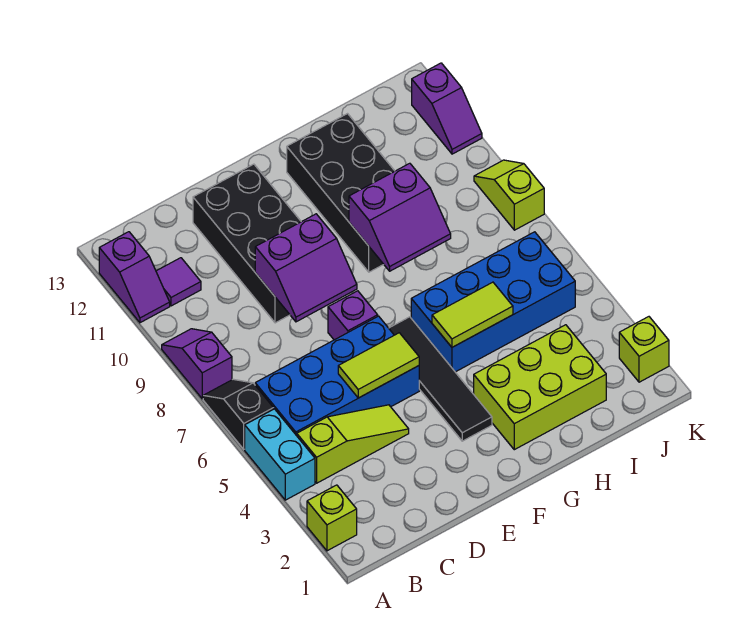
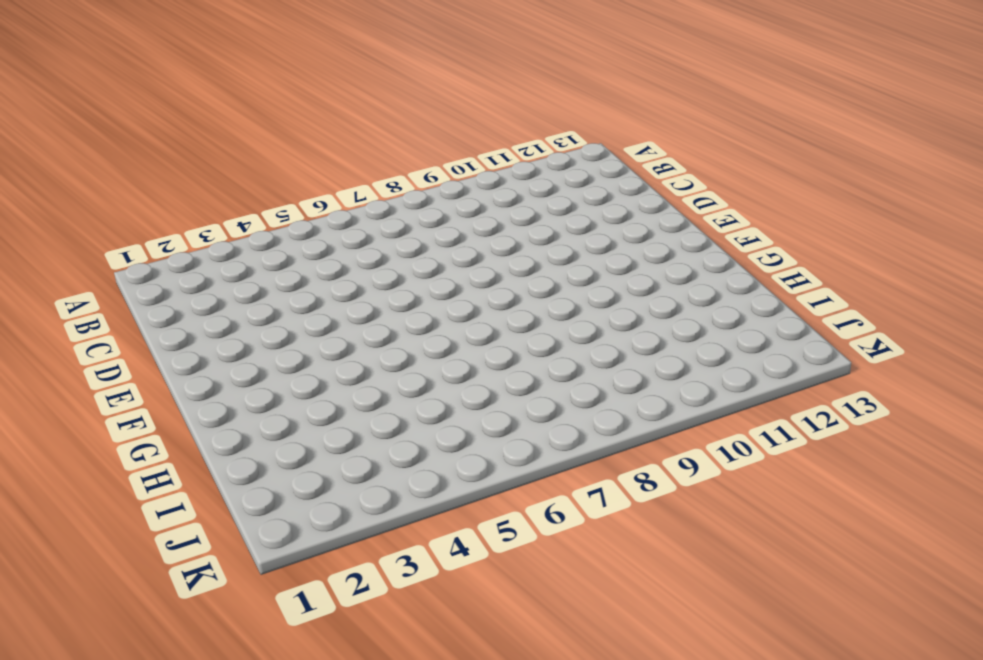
none -> lime 1x1 brick [307,485,357,551]
none -> cyan 1x2 brick [245,409,315,500]
none -> black 1x2 slope [203,379,273,449]

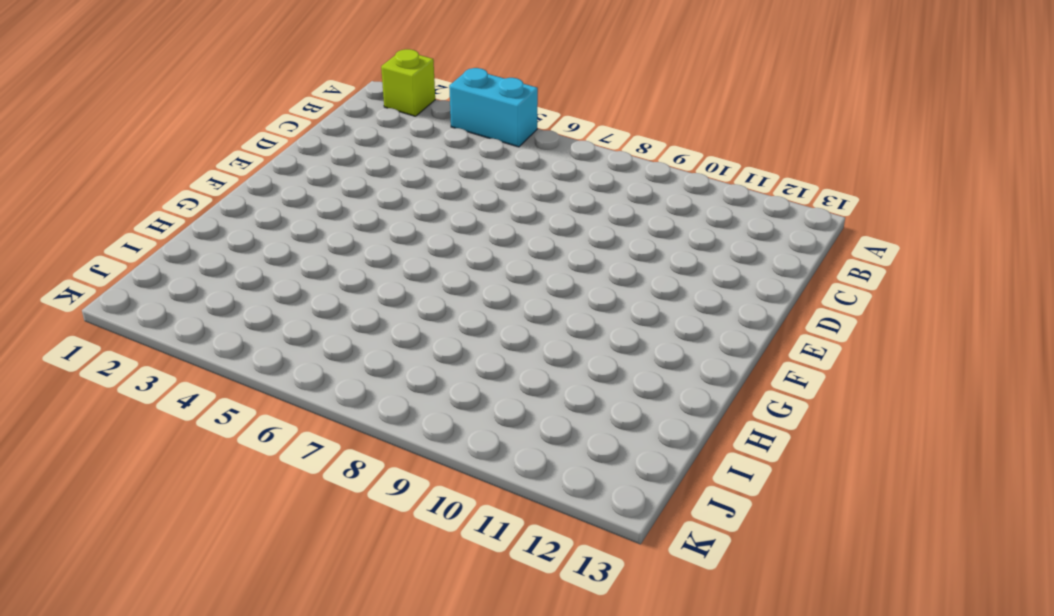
none -> black 1x2 slope [203,379,273,449]
none -> purple 1x2 slope [162,329,232,399]
none -> purple 1x2 slope [99,232,170,323]

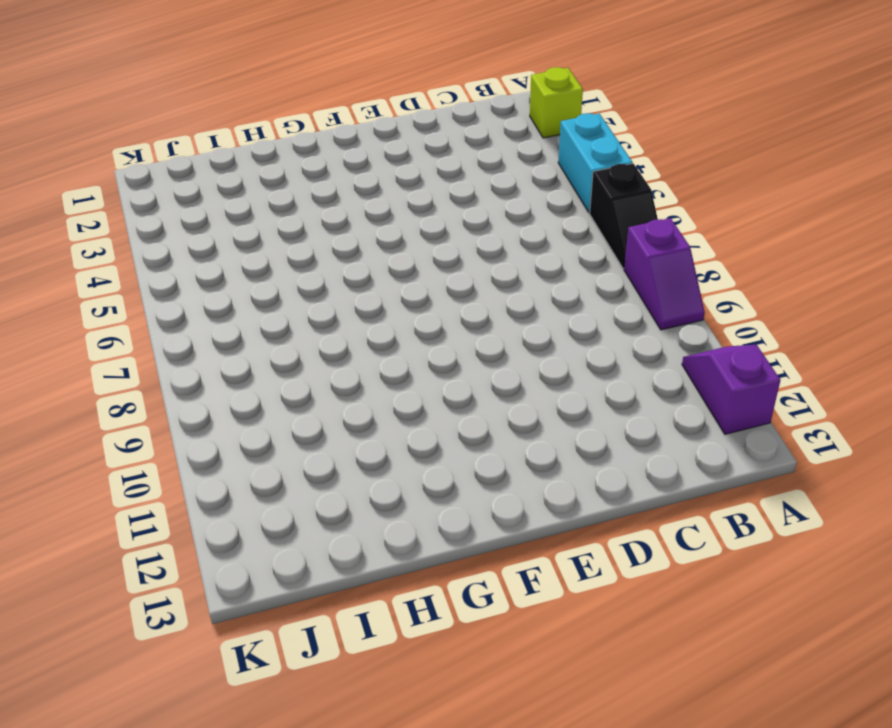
none -> lime 1x3 slope [297,405,409,483]
none -> blue 2x4 brick [255,316,419,436]
none -> purple 1x1 tile [156,258,201,306]

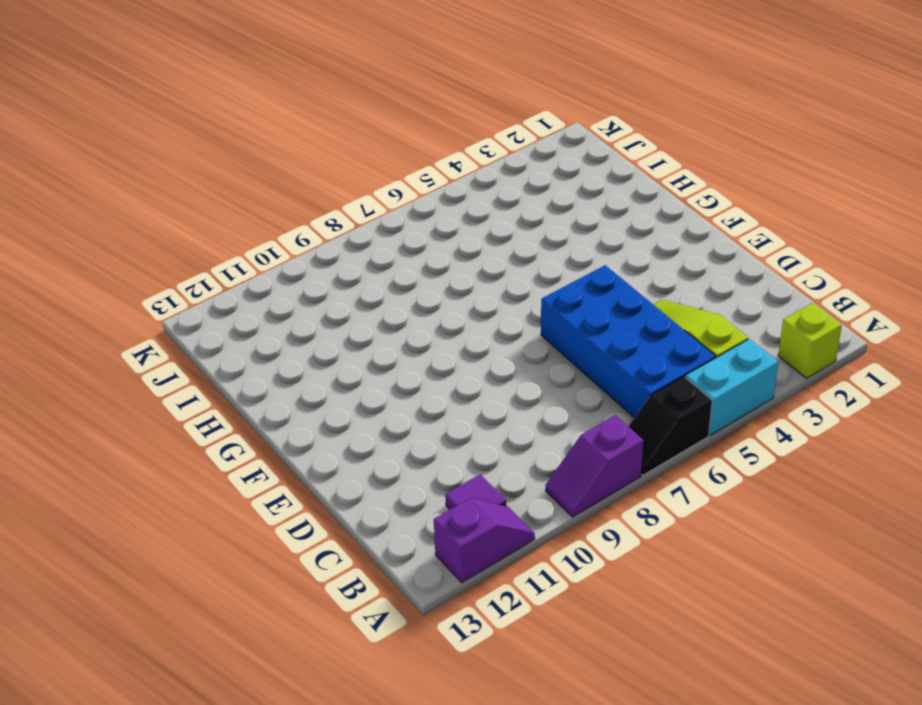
none -> black 2x4 brick [193,164,301,323]
none -> purple 1x1 brick [328,291,378,340]
none -> black 1x4 tile [389,317,492,441]

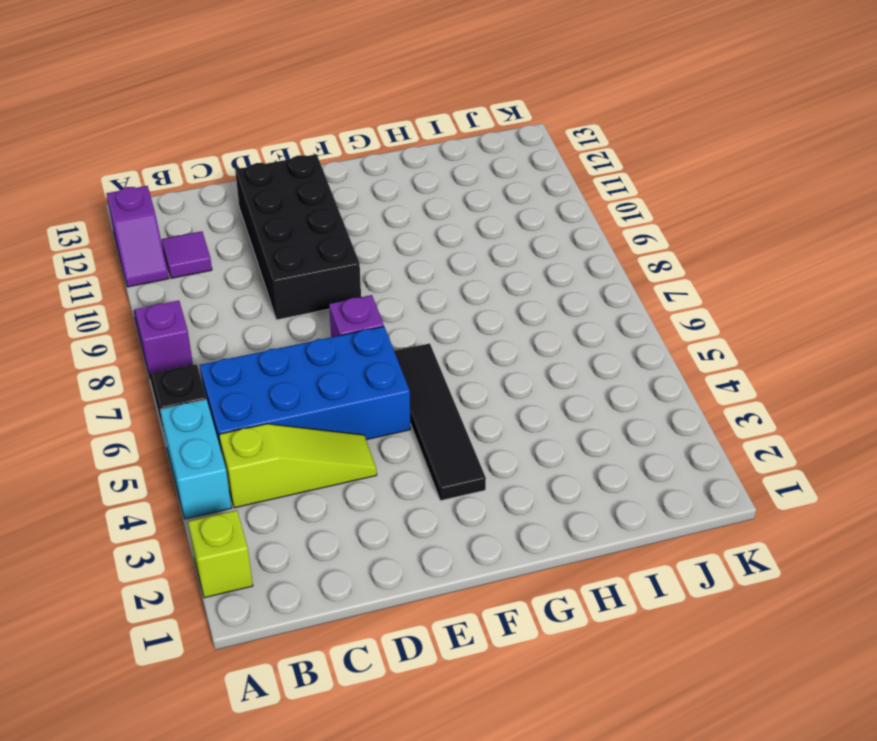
none -> lime 2x3 brick [474,325,606,450]
none -> blue 2x4 brick [411,232,575,372]
none -> black 2x4 brick [287,114,394,272]

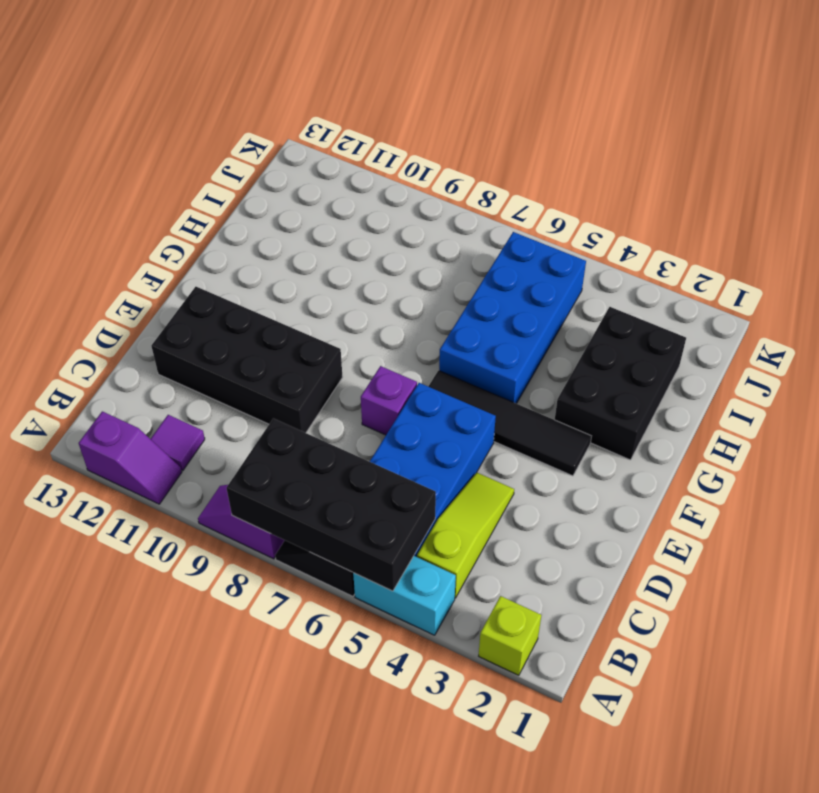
black 2x4 brick [227,418,436,591] -> black 2x4 brick moved to [287,114,394,272]
black 2x3 brick [555,307,686,460] -> lime 2x3 brick [474,325,606,450]
none -> lime 1x1 brick [619,317,669,382]
none -> lime 1x2 slope [474,160,544,230]
none -> purple 1x2 slope [412,63,482,154]

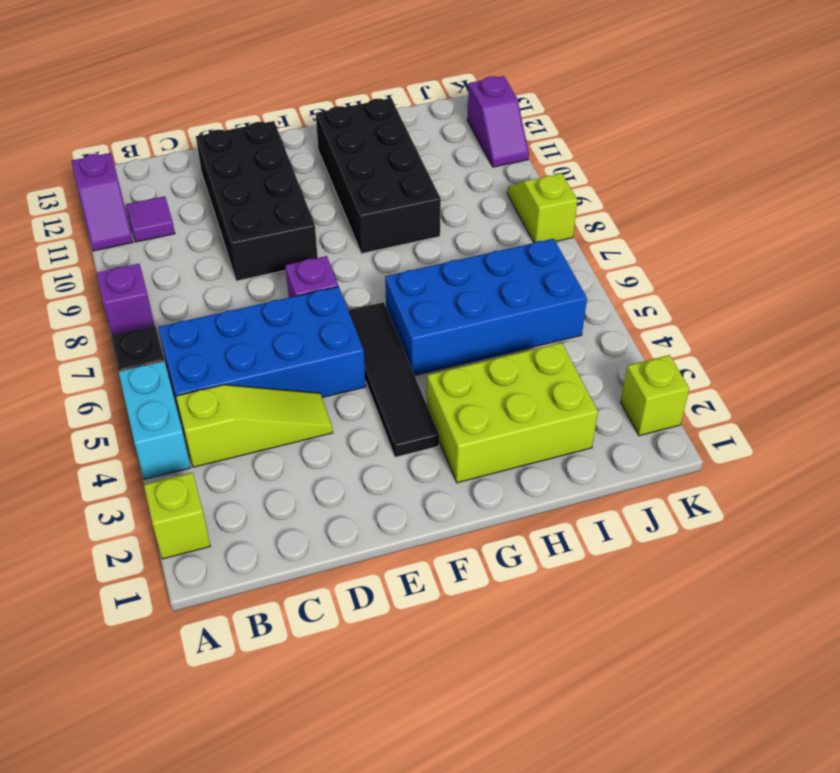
none -> lime 1x2 tile [338,333,419,398]
none -> purple 2x2 slope [255,214,357,322]
none -> lime 1x2 tile [432,282,513,347]

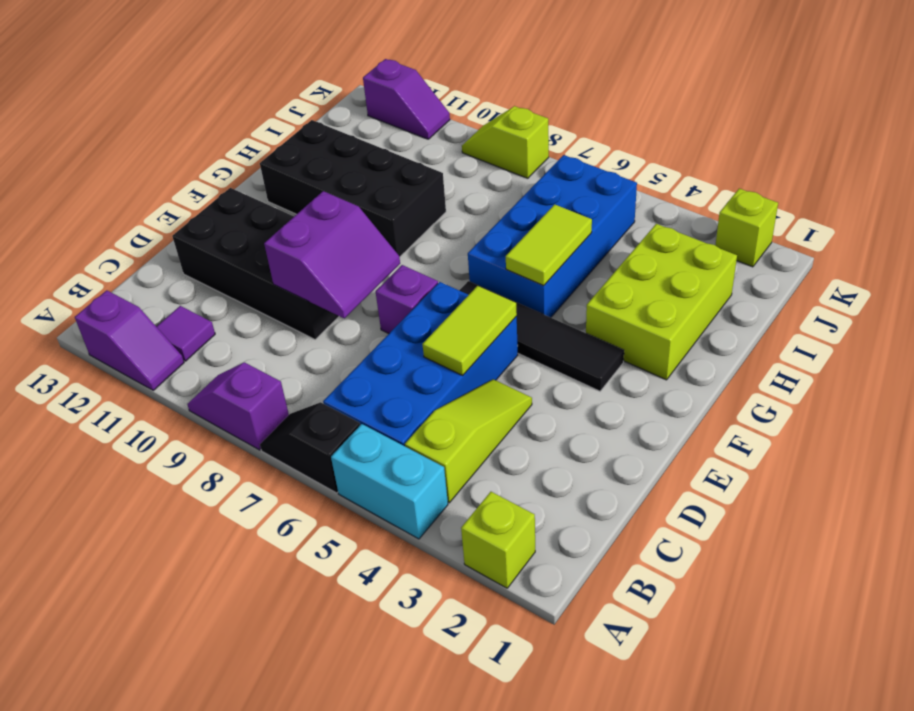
none -> purple 2x2 slope [349,163,451,271]

